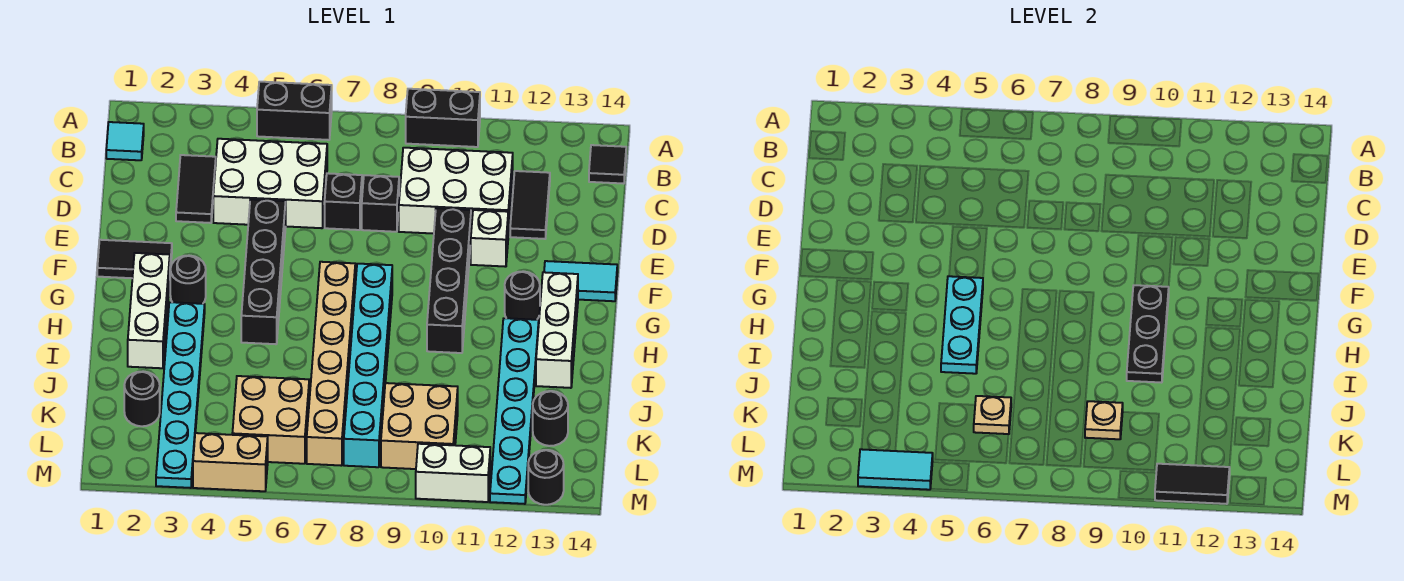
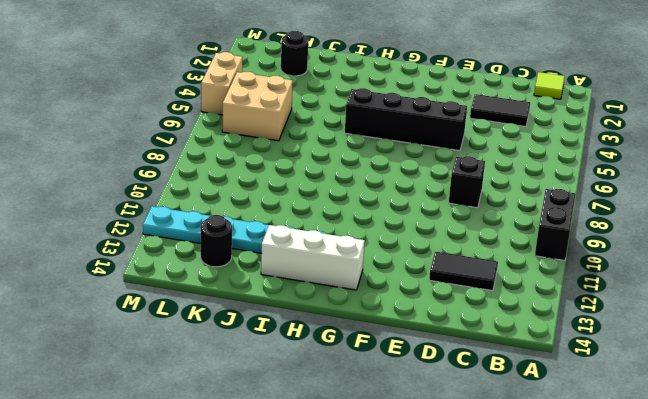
lime 1x1 tile [534,72,565,99] -> cyan 1x1 tile [106,122,144,160]
none -> black 1x2 brick [257,82,332,140]
none -> black 1x1 tile [589,145,626,184]
none -> white 2x3 brick [213,139,327,228]
none -> white 2x3 brick [399,148,513,235]

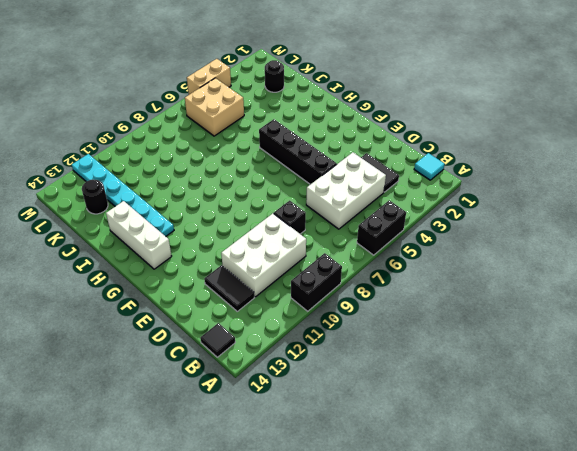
none -> black 1x1 brick [325,173,362,230]
none -> black 1x4 brick [427,208,471,353]
none -> white 1x1 brick [471,210,508,267]
none -> black 1x2 tile [97,240,172,278]

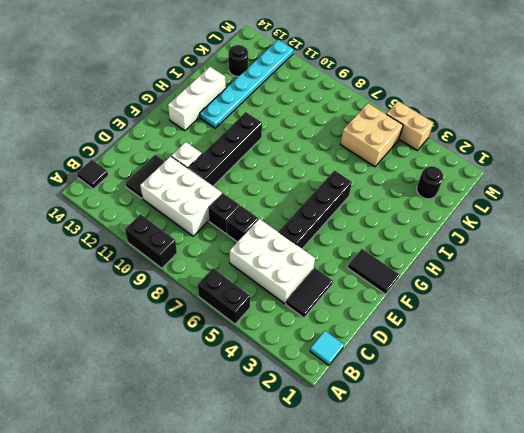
none -> cyan 1x2 tile [544,261,617,301]
none -> white 1x3 brick [128,253,170,368]
none -> black 1x1 round brick [170,256,206,304]
none -> tan 1x6 brick [307,262,355,466]

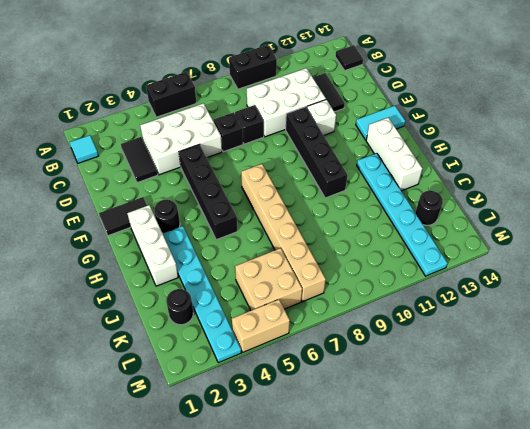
none -> cyan 1x6 brick [344,264,392,467]
none -> black 1x1 round brick [505,271,540,320]
none -> tan 2x2 brick [381,383,458,469]
none -> white 1x2 brick [416,444,490,502]

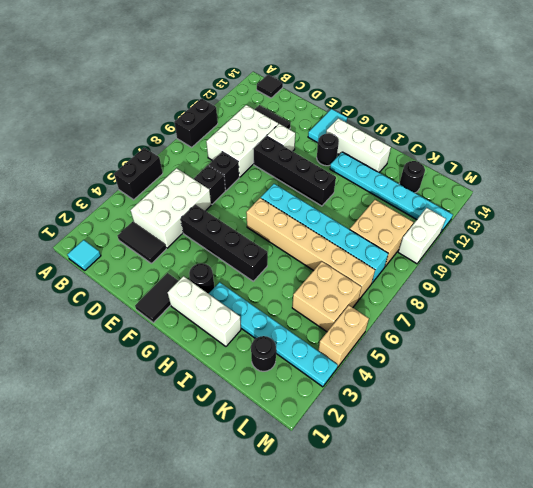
none -> black 1x1 round brick [528,450,564,505]
none -> cyan 1x3 plate [941,276,983,374]
none -> black 1x3 plate [1127,285,1169,383]
none -> tan 1x1 plate [974,396,1011,434]

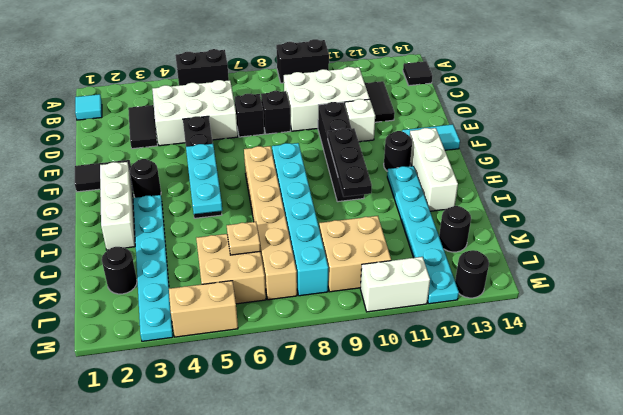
none -> tan 1x1 plate [1085,401,1123,439]
none -> cyan 1x2 tile [858,449,933,490]
none -> black 1x2 tile [1155,464,1230,504]

